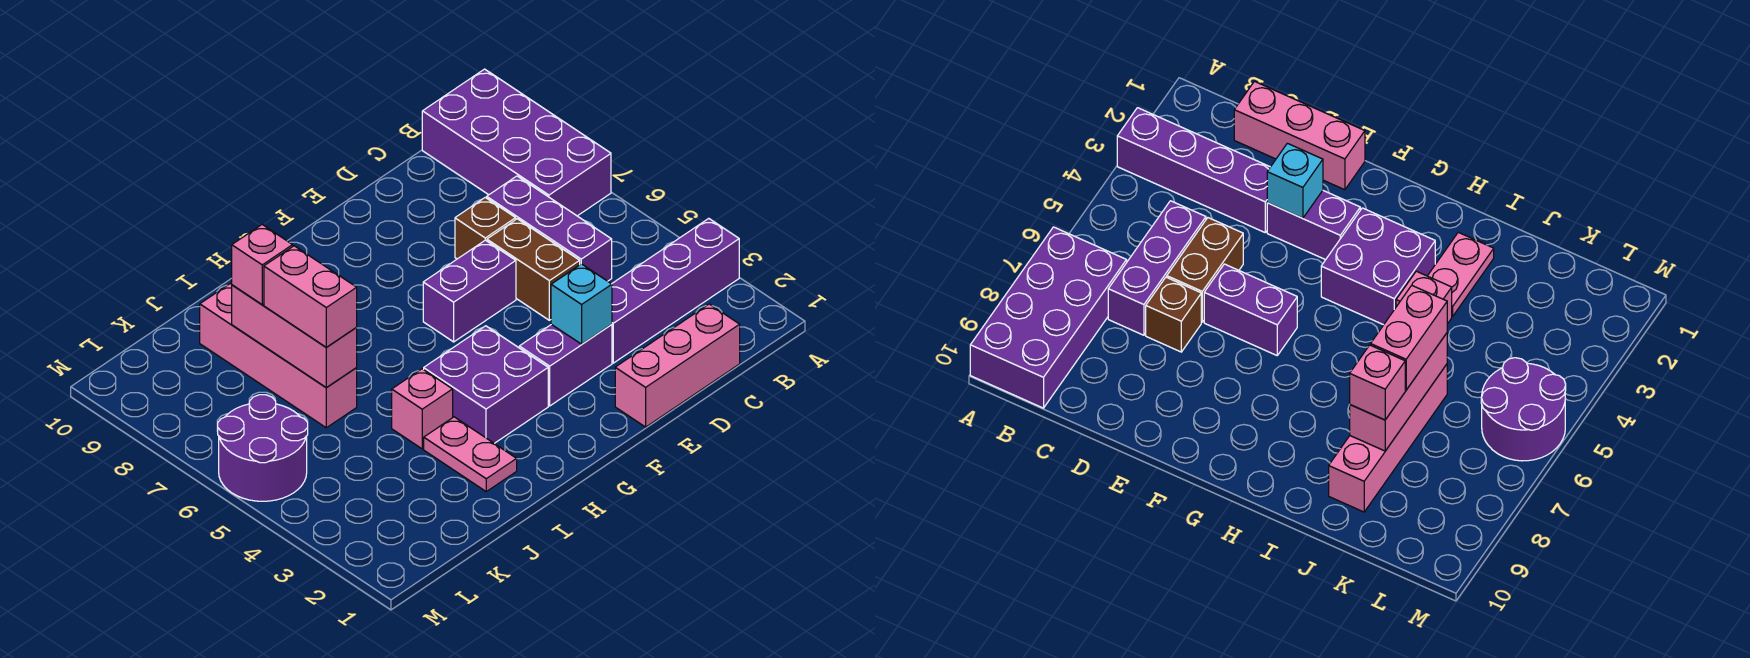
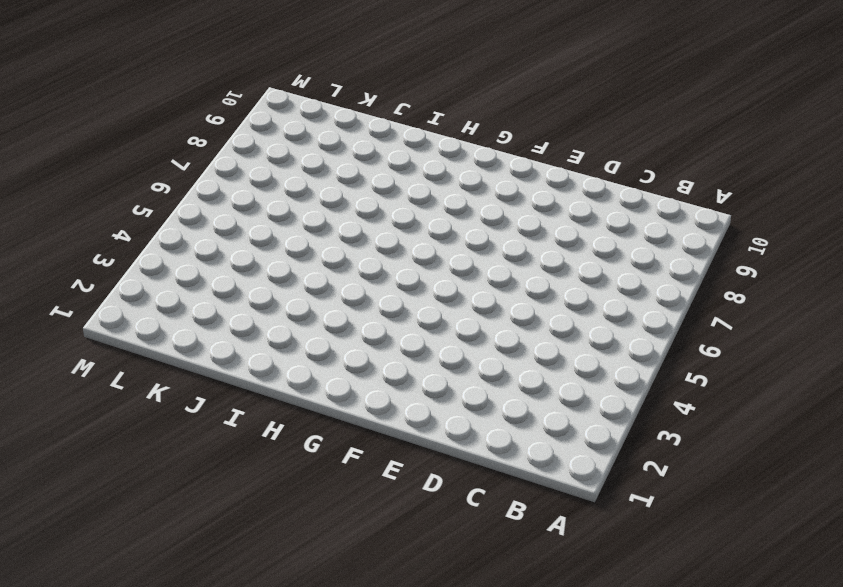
none -> purple 1x4 brick [612,218,739,363]
none -> purple 2x4 brick [422,69,611,216]
none -> pink 1x3 brick [615,304,740,427]

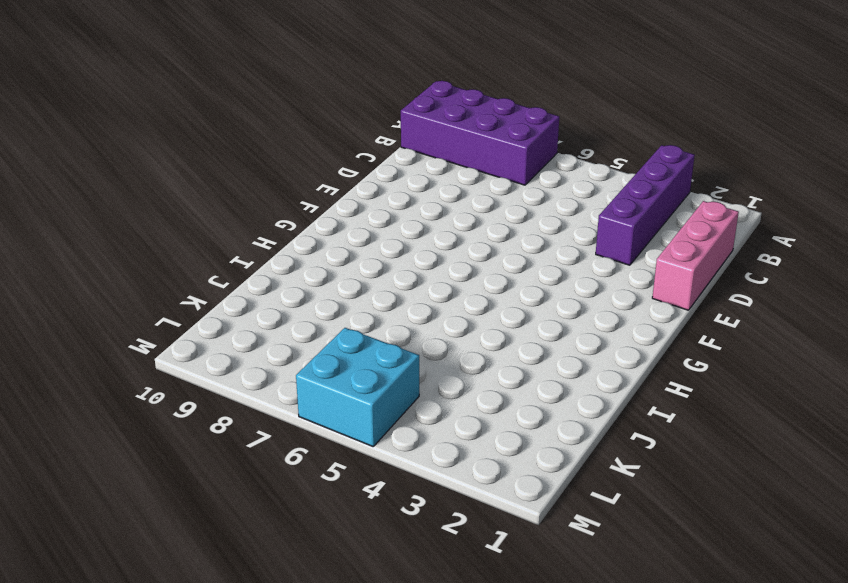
cyan 2x2 brick [296,328,419,446] -> purple 2x2 round brick [218,395,308,501]
none -> purple 1x3 brick [487,176,612,281]
none -> brown 1x2 brick [487,219,580,320]
none -> brown 1x1 brick [455,198,516,259]

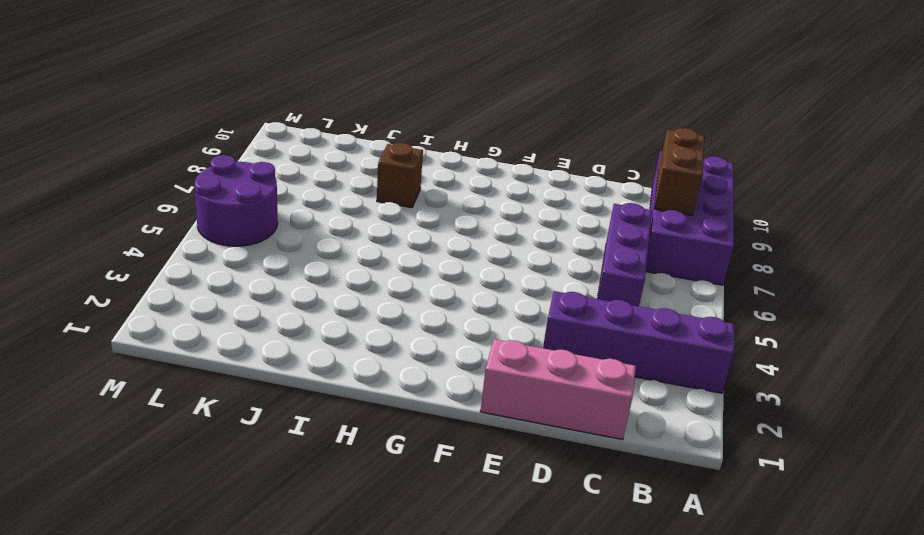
brown 1x2 brick [654,128,704,216] -> brown 1x2 brick moved to [487,219,580,320]
brown 1x1 brick [377,143,423,208] -> brown 1x1 brick moved to [455,198,516,259]
none -> purple 1x2 brick [519,324,612,406]
none -> purple 1x2 brick [423,240,516,342]
none -> purple 2x2 brick [424,326,548,443]

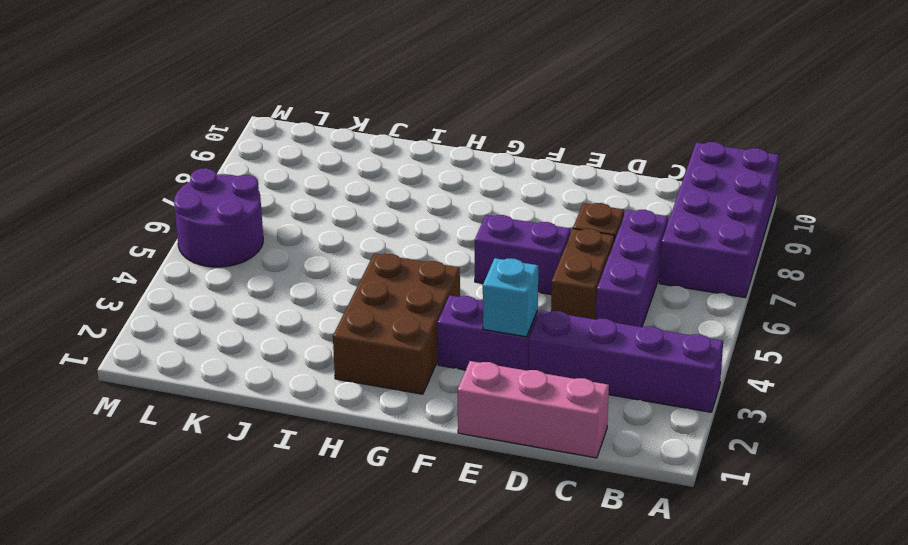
brown 2x3 brick [333,254,460,394] -> purple 2x2 brick [424,326,548,443]
none -> pink 1x2 plate [424,417,517,491]
none -> pink 1x1 brick [392,369,453,449]
none -> pink 1x4 brick [200,284,357,428]

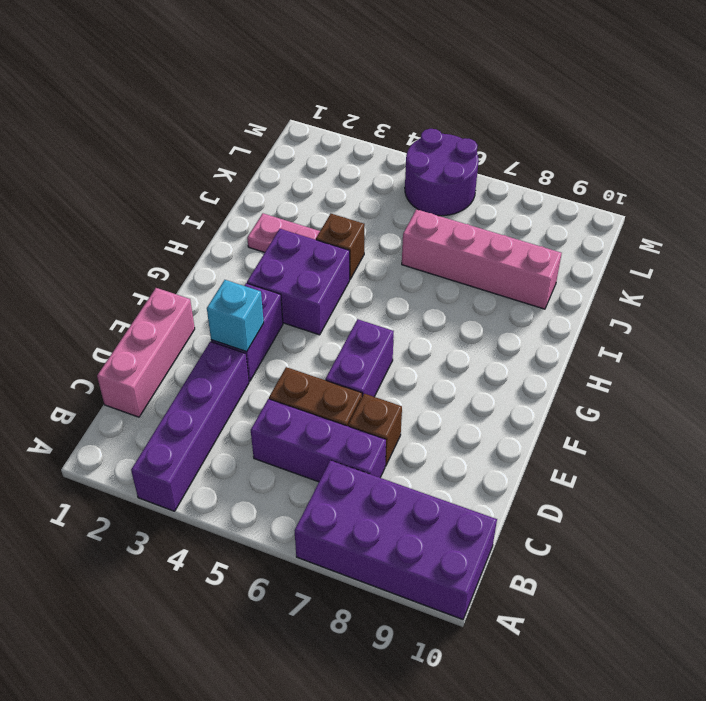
brown 1x1 brick [316,214,365,279] -> pink 1x1 brick [392,369,453,449]
none -> pink 1x3 brick [232,285,357,388]
none -> pink 1x2 brick [264,246,357,347]
none -> pink 1x1 brick [232,225,293,304]

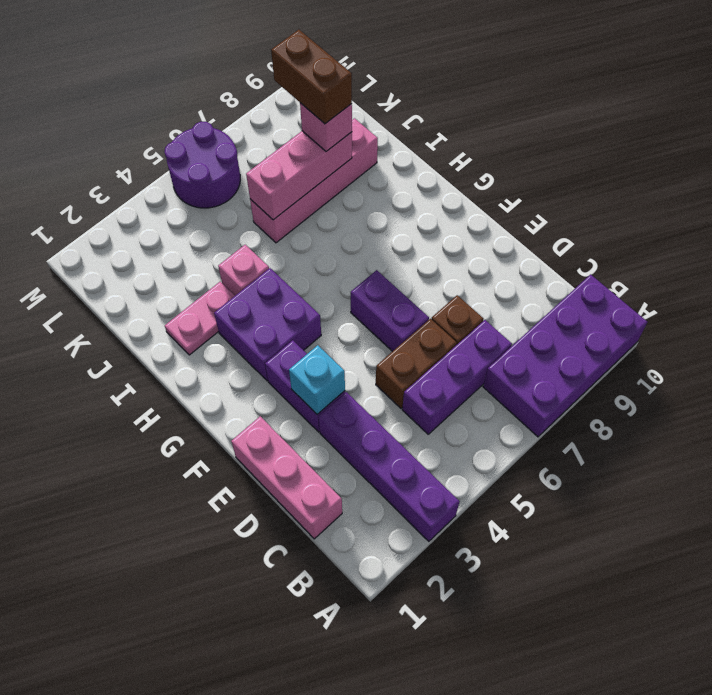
brown 1x2 brick [271,30,352,124] -> none
none -> pink 1x2 brick [264,246,357,347]

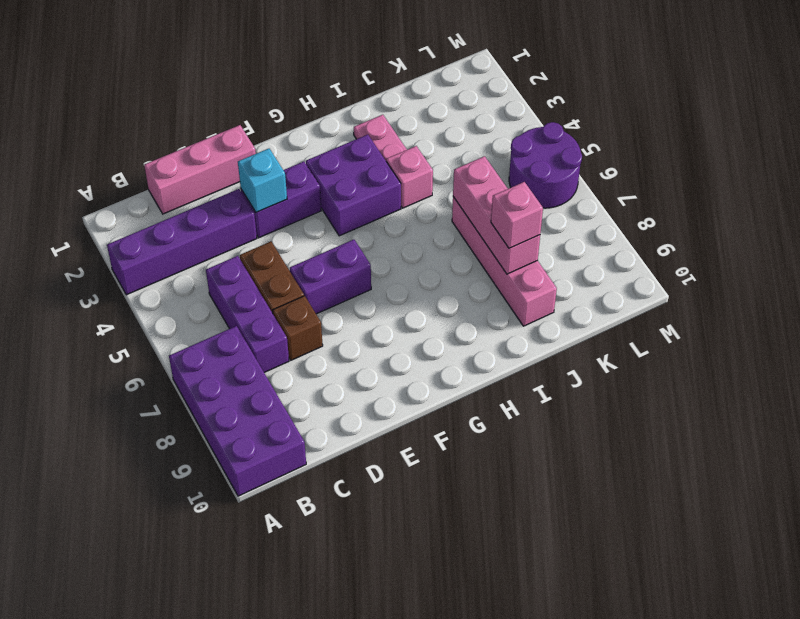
none -> pink 1x2 brick [264,246,357,347]

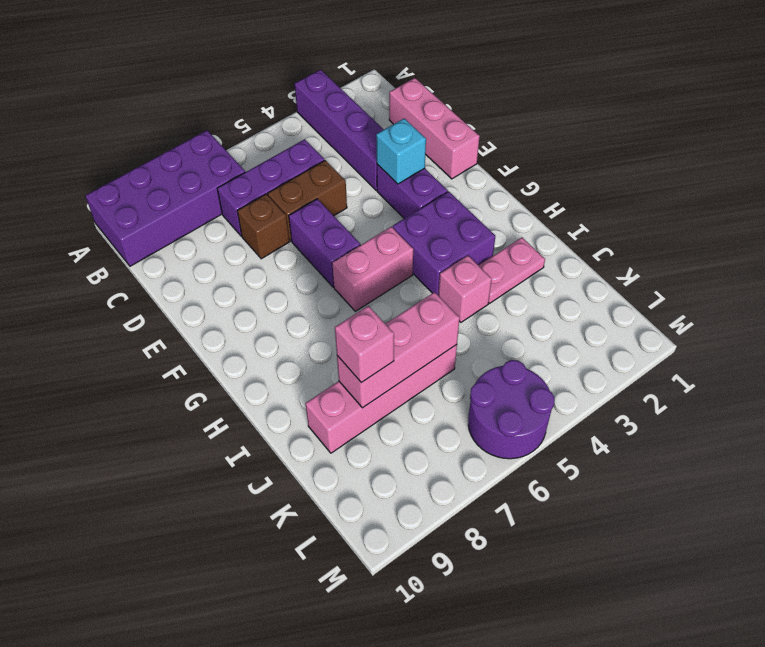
pink 1x2 brick [332,227,413,311] -> pink 1x2 brick moved to [264,246,357,347]

